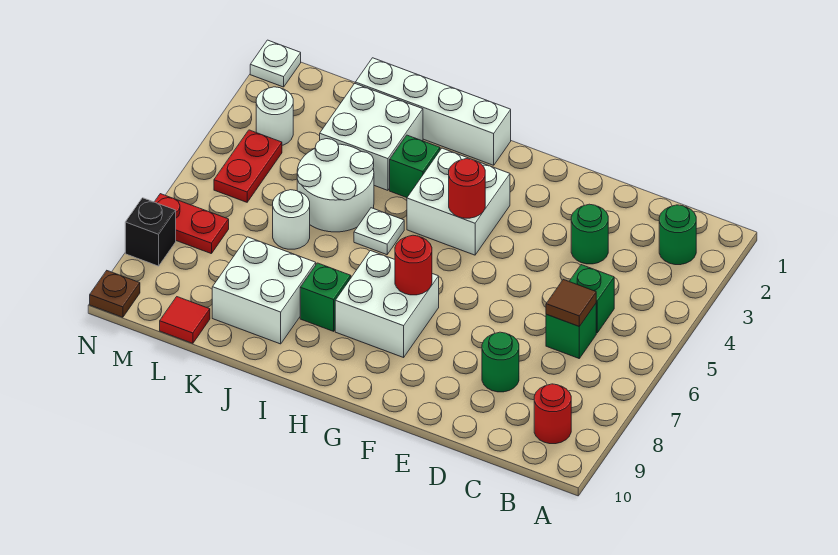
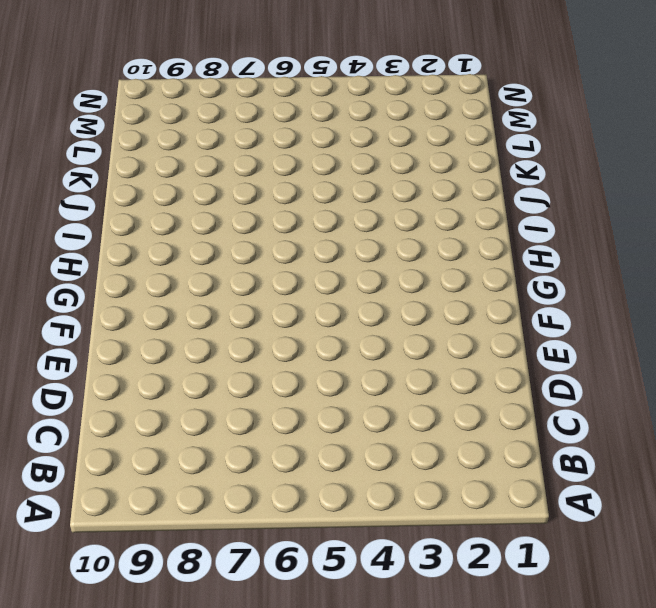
none -> green 1x1 round brick [659,205,696,265]
none -> red 1x1 round brick [534,384,571,444]
none -> green 1x1 brick [569,265,614,333]

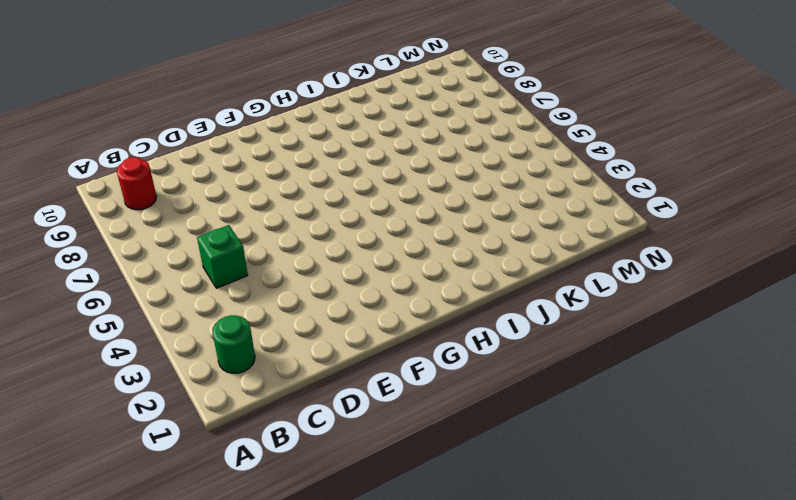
none -> green 1x1 brick [546,304,596,358]
none -> green 1x1 round brick [571,204,608,264]
none -> green 1x1 round brick [482,332,519,392]

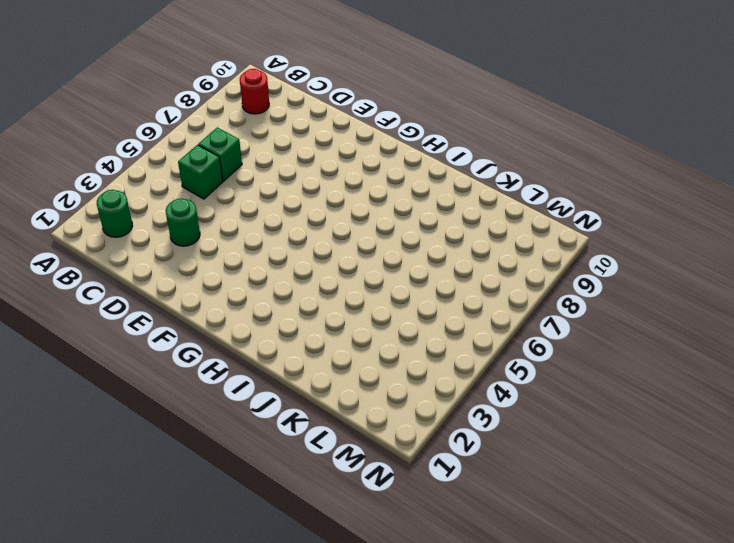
none -> green 1x1 round brick [482,332,519,392]
none -> white 2x2 brick [407,148,510,255]
none -> white 2x2 brick [335,251,439,357]

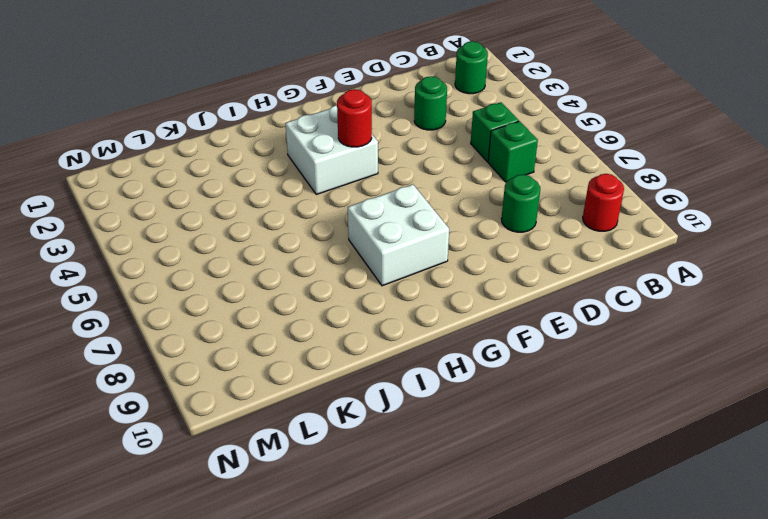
none -> white 1x4 brick [355,58,511,165]
none -> green 1x1 brick [390,135,440,198]
none -> white 1x1 plate [354,208,404,255]

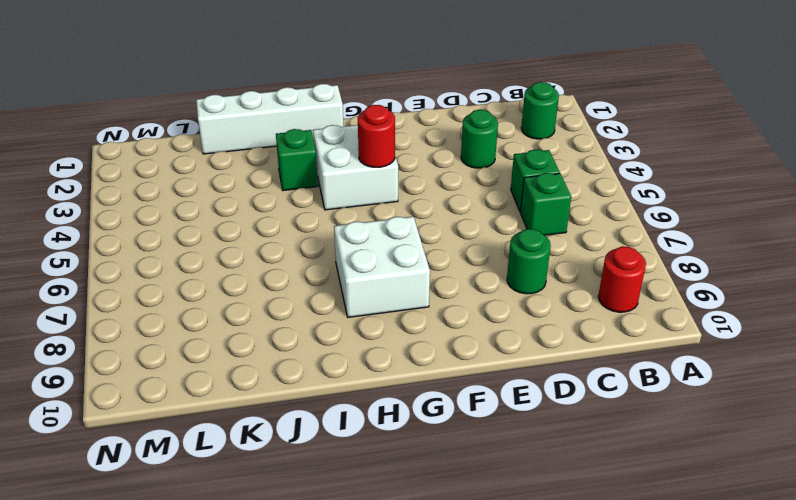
none -> white 1x1 plate [354,208,404,255]
none -> green 1x1 brick [300,263,351,331]
none -> white 2x2 brick [320,84,423,190]

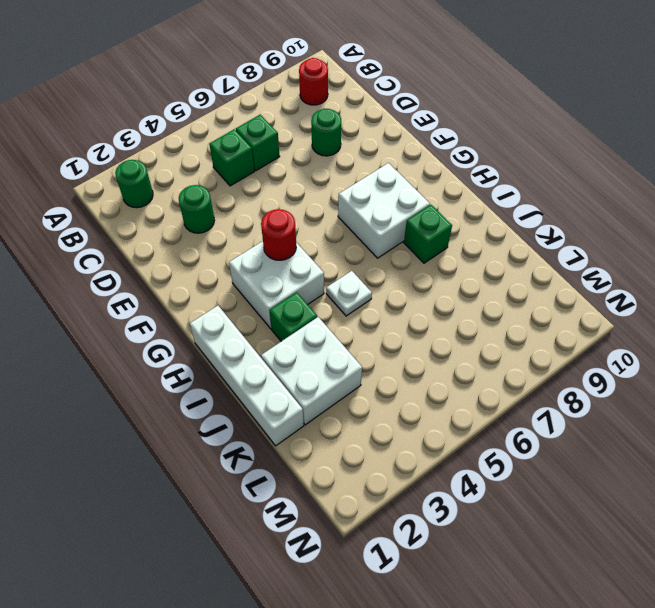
none -> white 2x2 round brick [297,139,374,232]
none -> white 2x2 brick [212,237,316,344]
none -> white 1x1 round brick [273,190,310,249]

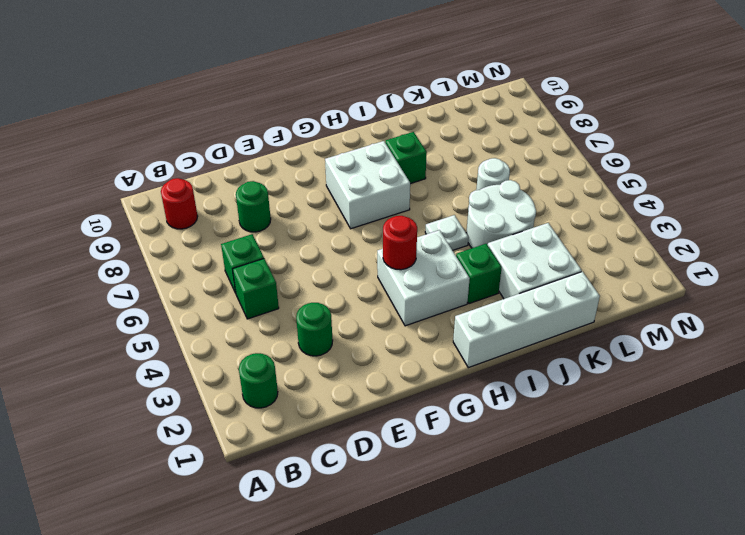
none -> white 2x2 brick [212,237,316,344]
none -> red 1x1 tile [160,297,210,343]
none -> white 1x1 round brick [256,87,293,145]

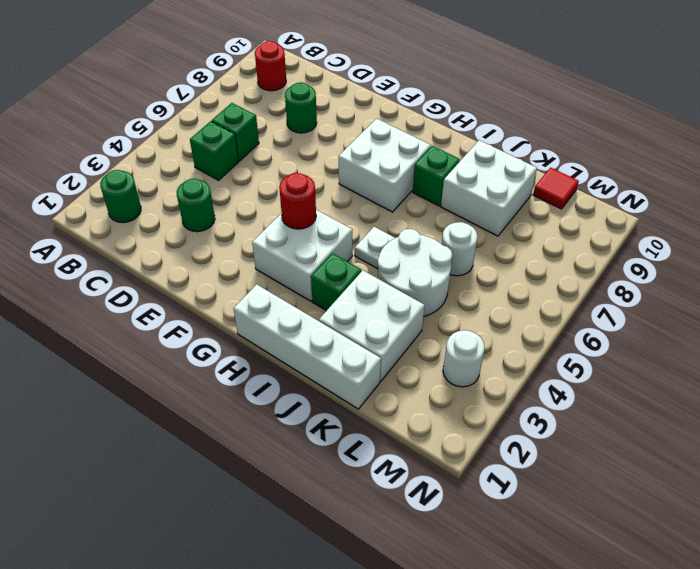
none -> red 1x2 plate [214,130,282,202]
none -> red 1x2 plate [155,194,229,254]
none -> white 1x1 plate [250,40,301,87]

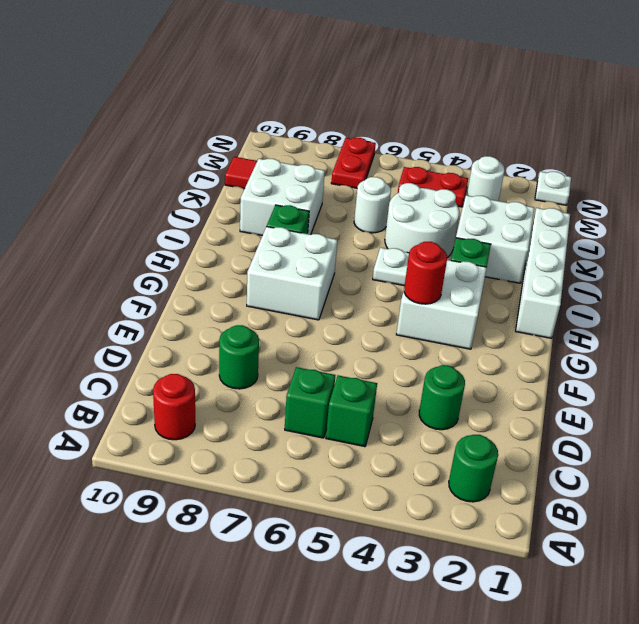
none -> black 1x1 brick [125,198,176,266]
none -> brown 1x1 plate [90,271,140,317]
none -> brown 1x1 tile [546,279,596,326]

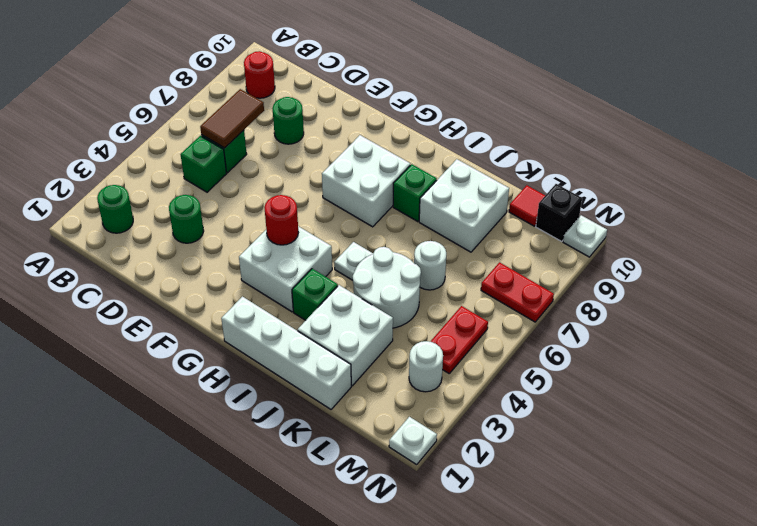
brown 1x2 tile [200,89,264,148] -> brown 1x1 tile [546,279,596,326]
black 1x1 brick [536,184,582,242] -> black 1x1 brick moved to [125,198,176,266]
white 1x1 plate [563,215,607,257] -> brown 1x1 plate [90,271,140,317]
none -> red 1x1 round brick [395,235,432,295]

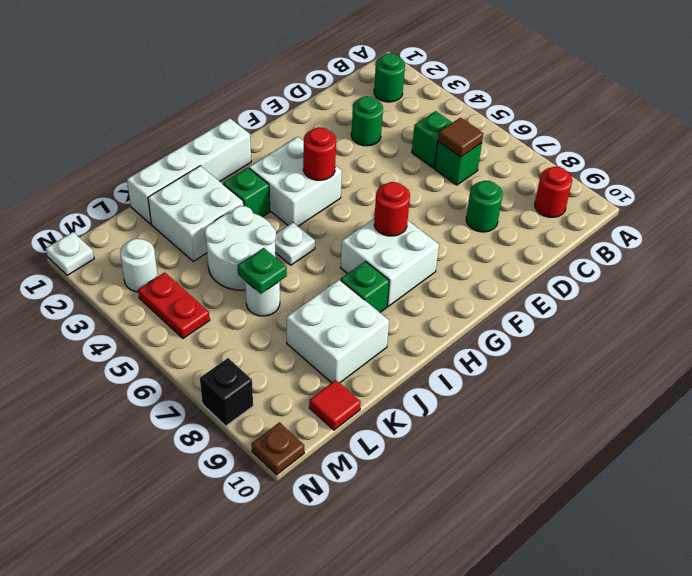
green 1x1 plate [237,248,287,294] -> none
none -> red 1x2 plate [155,194,229,254]

